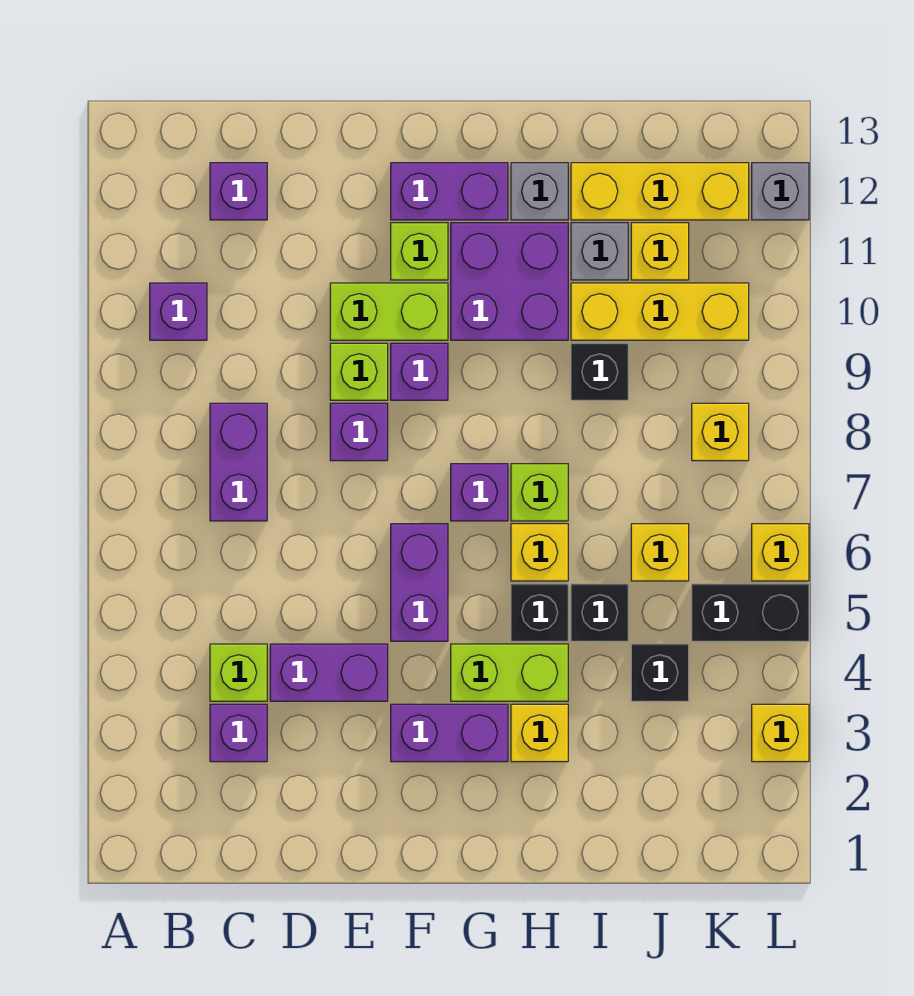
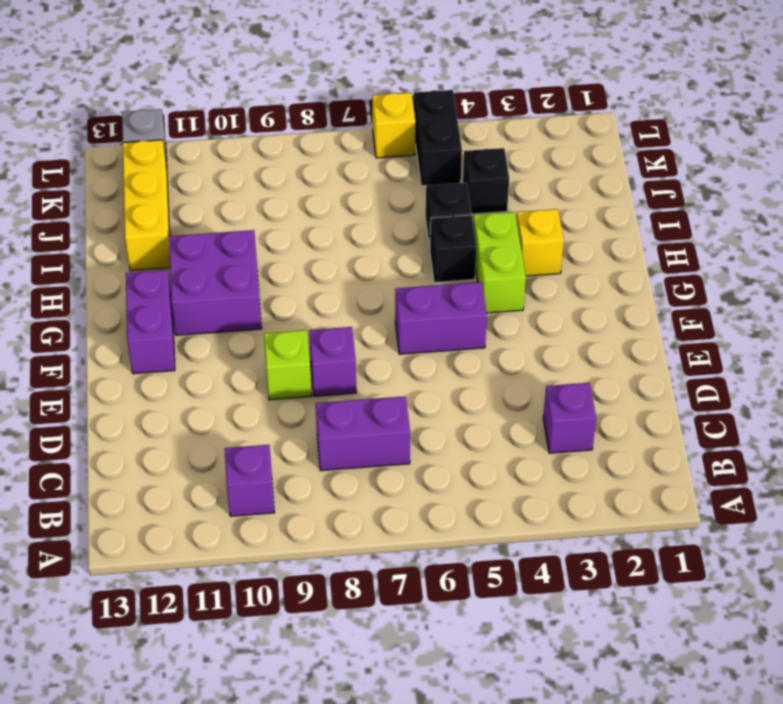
none -> lime 1x1 brick [210,644,267,701]
none -> purple 1x1 brick [210,163,267,220]
none -> purple 1x2 brick [270,644,388,701]
none -> lime 1x2 brick [330,283,448,340]

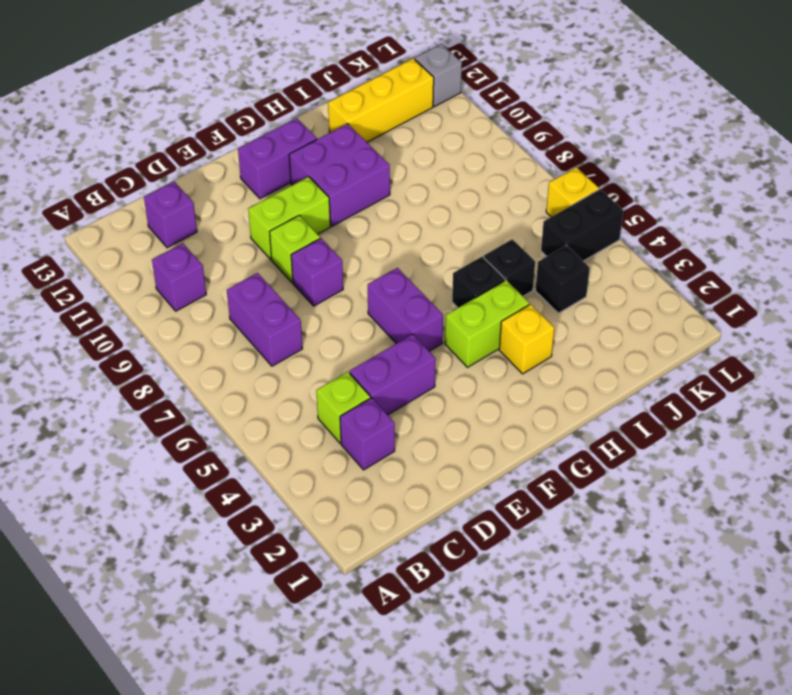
none -> purple 1x2 brick [391,704,508,762]
none -> purple 1x1 brick [391,343,448,400]
none -> lime 1x1 brick [391,223,448,280]
none -> purple 1x1 brick [451,464,508,521]

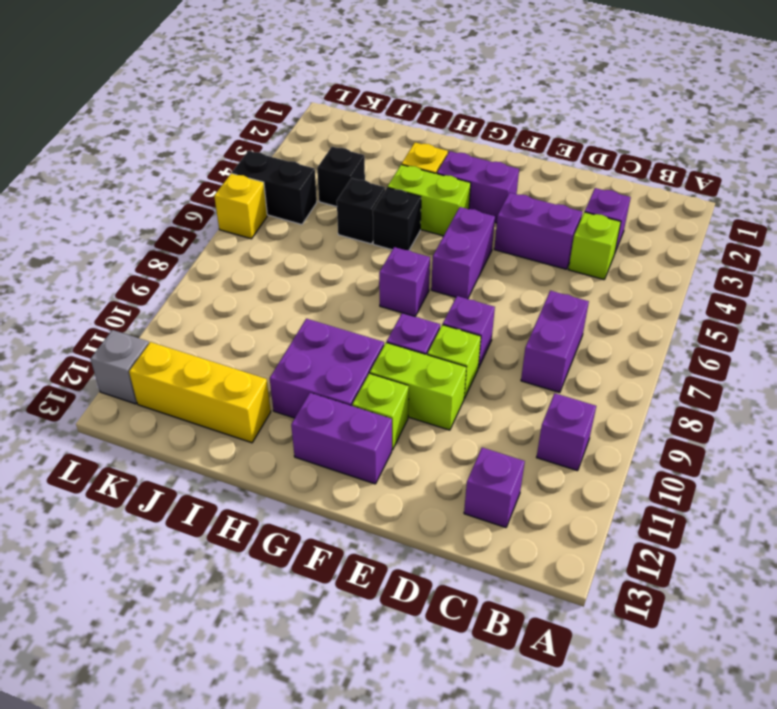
none -> yellow 1x1 brick [511,524,568,581]
none -> lime 1x1 brick [511,464,568,521]
none -> grey 1x1 brick [511,163,568,220]
none -> black 1x1 brick [571,343,628,400]

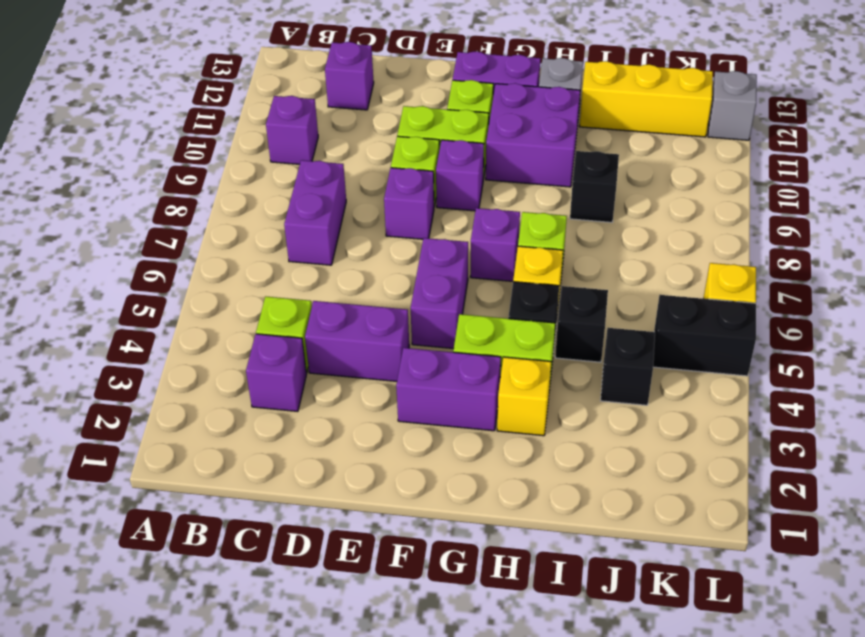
none -> yellow 1x3 brick [571,283,749,340]
none -> grey 1x1 brick [571,223,628,280]
none -> yellow 1x1 brick [631,524,689,581]
none -> yellow 1x1 brick [631,223,689,280]

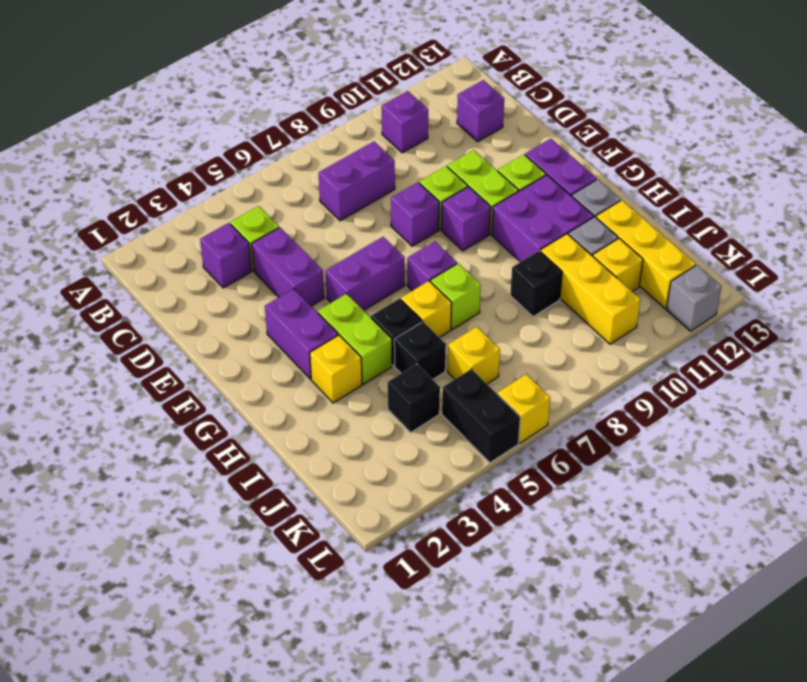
none -> yellow 1x1 brick [692,403,749,461]
none -> yellow 1x1 brick [752,704,809,762]

